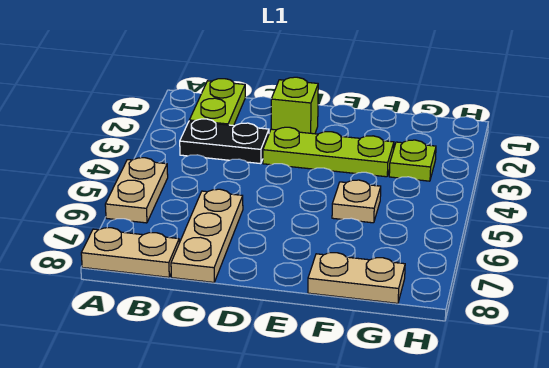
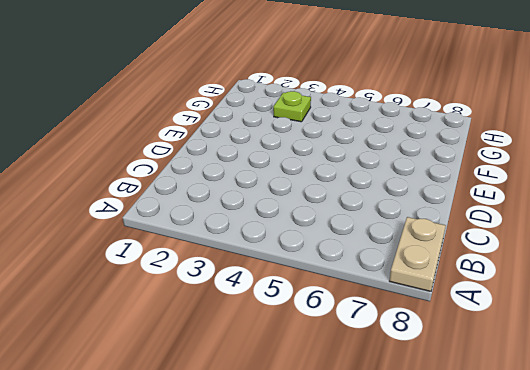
none -> tan 1x2 plate [105,158,168,223]
none -> lime 1x2 plate [189,79,245,126]

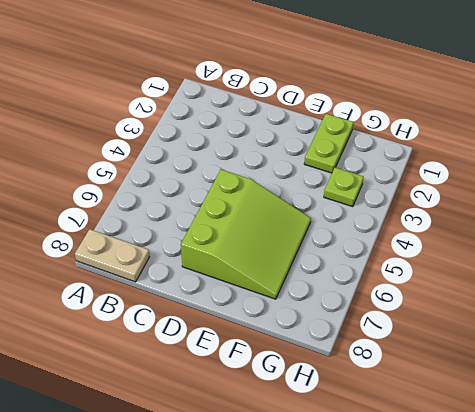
lime 3x3 slope [181,170,311,299] -> tan 1x1 plate [332,180,381,223]
lime 1x2 plate [304,114,353,173] -> lime 1x2 plate moved to [189,79,245,126]
none -> tan 1x2 plate [105,158,168,223]
none -> black 1x2 plate [180,119,269,164]

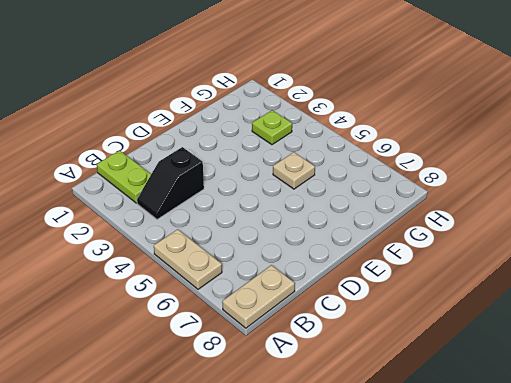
black 1x2 slope [137,147,204,219] -> black 1x2 plate [180,119,269,164]
none -> tan 1x3 plate [171,189,243,282]
none -> lime 1x1 brick [271,77,318,134]

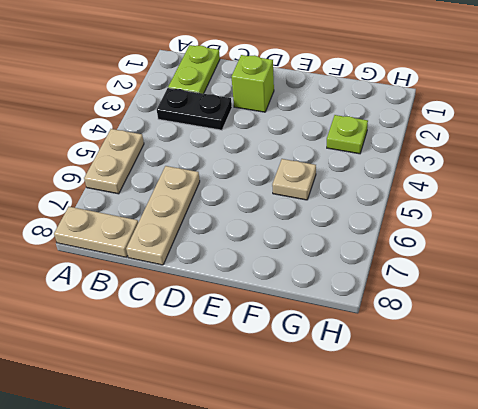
none -> lime 1x3 plate [263,127,394,177]
none -> tan 1x2 plate [308,253,405,303]

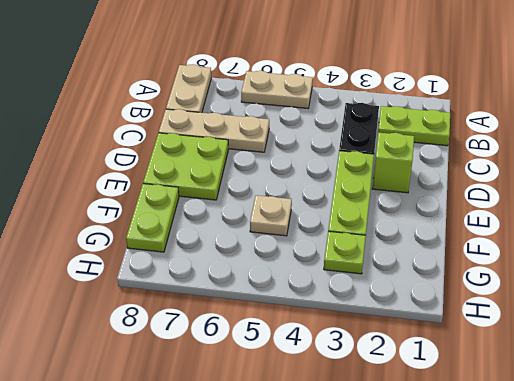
lime 2x2 plate [143,133,228,200] -> none
lime 1x2 plate [126,184,179,252] -> tan 1x2 plate [308,253,405,303]

